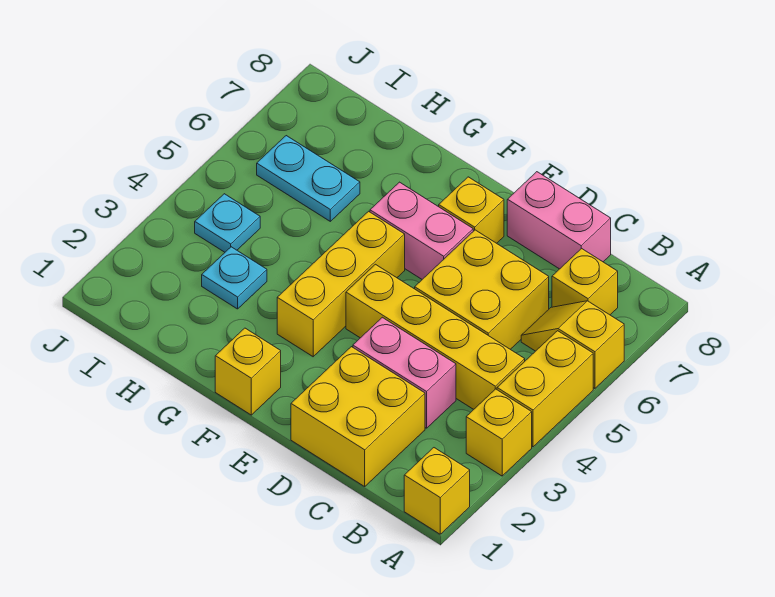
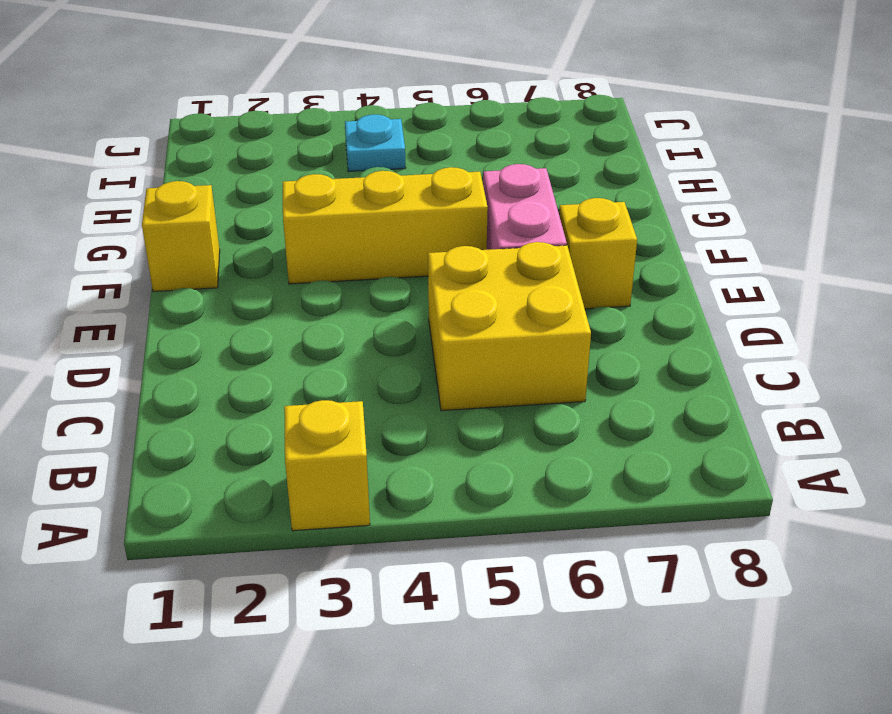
none -> yellow 1x1 brick [404,448,470,534]
none -> yellow 1x2 brick [497,331,593,447]
none -> yellow 1x2 slope [521,301,624,388]

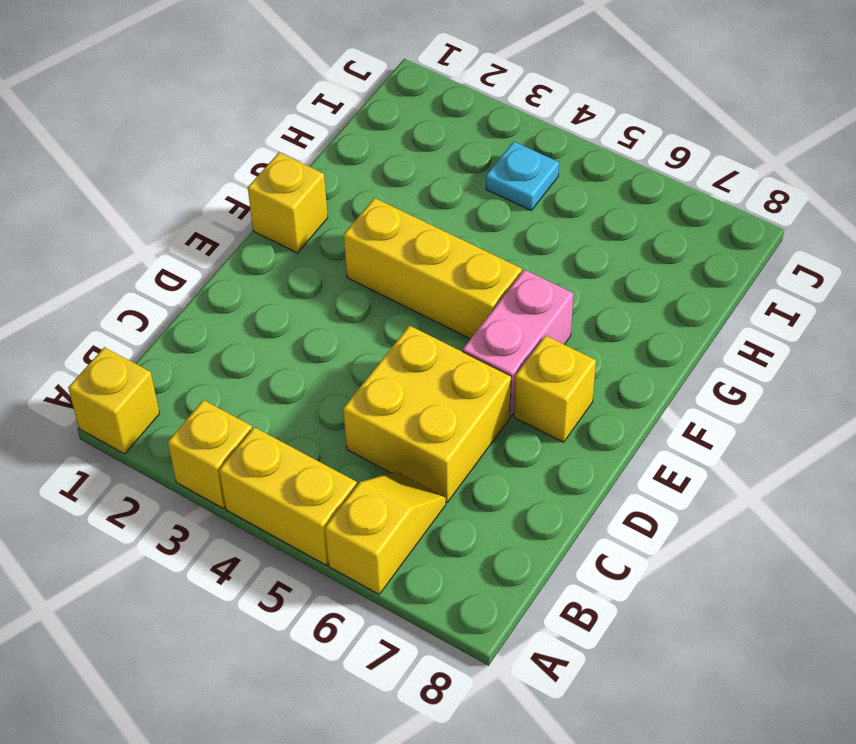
none -> yellow 1x4 brick [346,264,525,409]
none -> yellow 1x1 brick [552,248,618,315]
none -> yellow 2x2 brick [291,347,425,486]

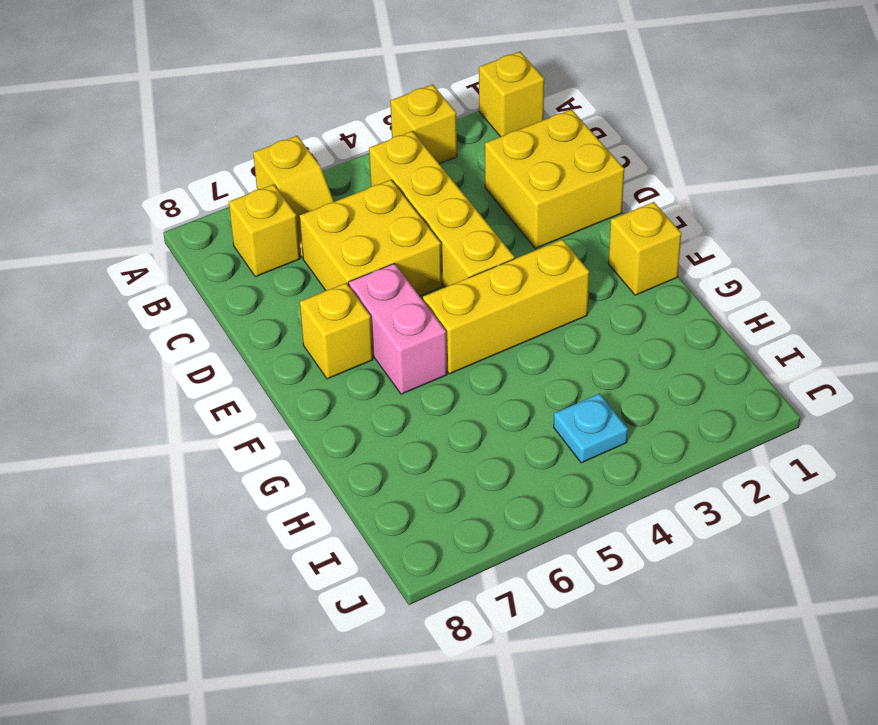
none -> yellow 1x2 brick [497,331,593,447]
none -> pink 1x2 brick [353,317,456,428]
none -> pink 1x2 brick [507,172,611,269]

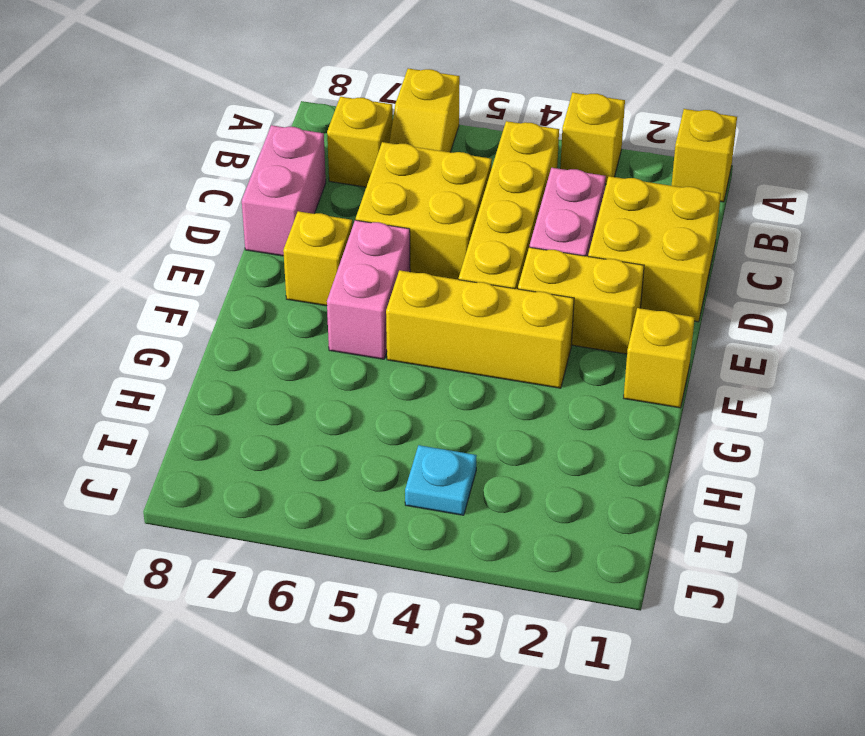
yellow 1x2 brick [518,247,644,354] -> yellow 1x2 brick moved to [497,331,593,447]
none -> cyan 1x1 plate [202,247,267,309]
none -> cyan 1x2 plate [257,136,360,221]

